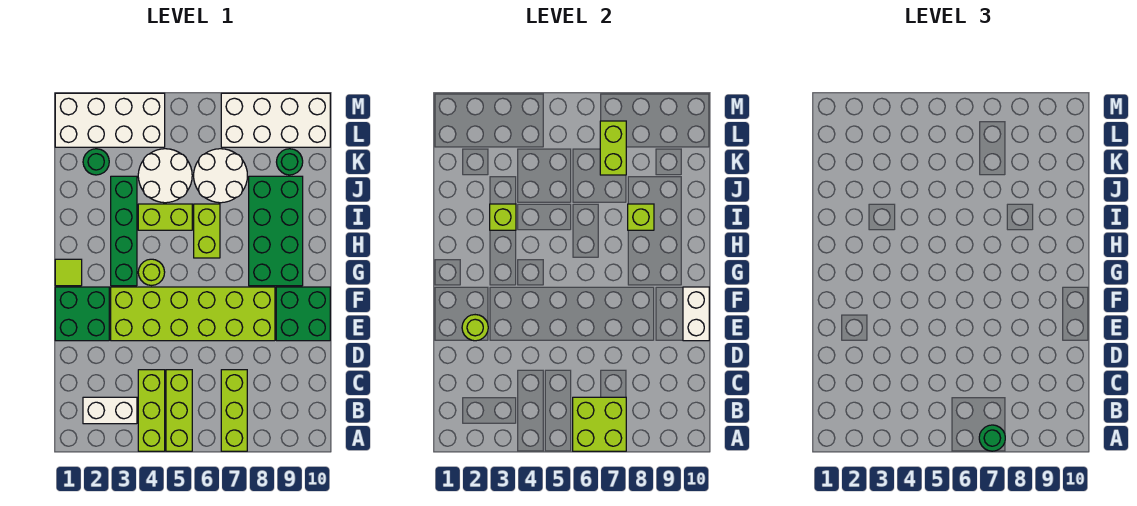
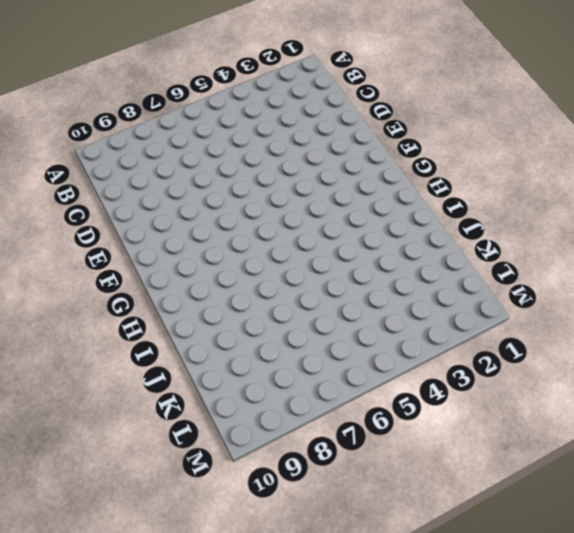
none -> lime 1x3 brick [138,370,165,451]
none -> lime 1x3 brick [166,370,192,451]
none -> lime 1x3 brick [221,370,247,451]

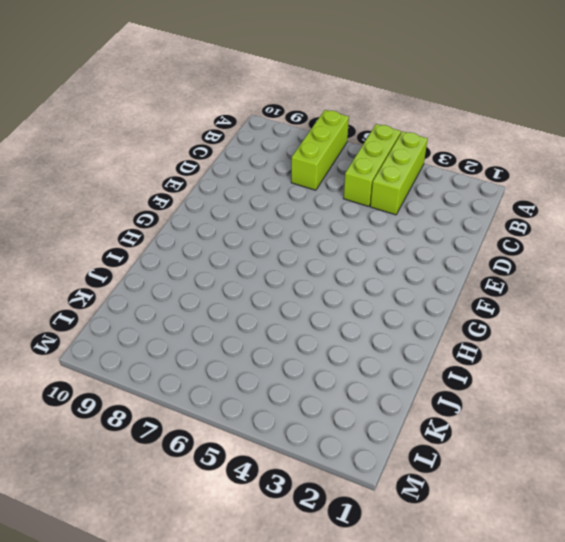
none -> white 1x2 brick [83,397,137,424]
none -> green 2x2 brick [55,287,109,341]
none -> lime 2x6 brick [111,287,275,341]

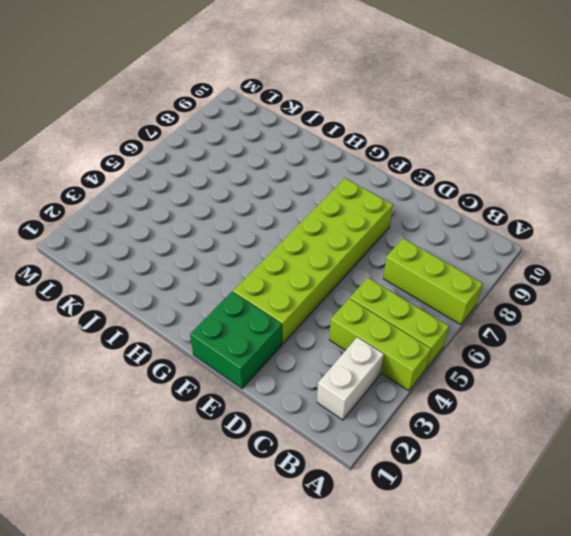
none -> green 2x2 brick [276,287,330,341]
none -> lime 1x1 tile [55,259,82,286]
none -> green 1x4 brick [111,176,137,286]

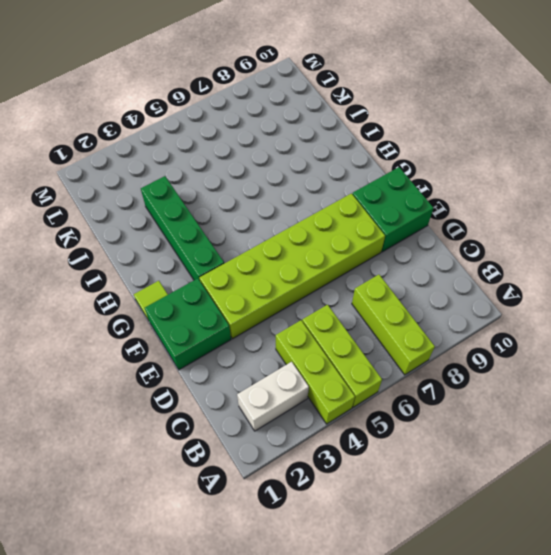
none -> lime 1x1 round brick [138,259,165,285]
none -> green 2x4 brick [249,176,303,286]
none -> lime 1x2 brick [194,204,220,258]

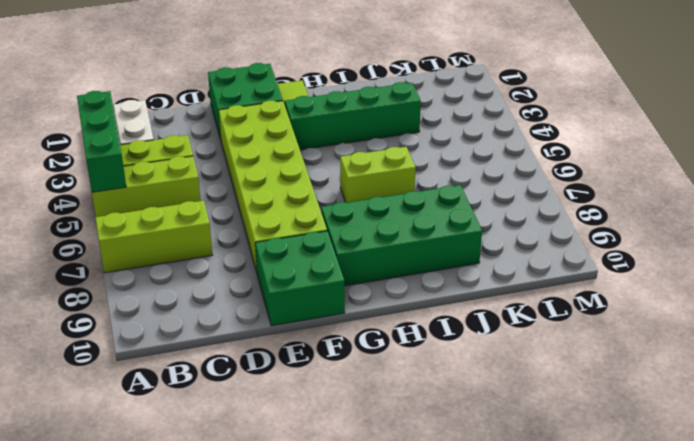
green 1x3 brick [77,91,126,192] -> none
none -> lime 1x1 round brick [138,259,165,285]
none -> lime 1x2 brick [138,204,192,230]
none -> white 2x2 round brick [138,149,192,203]

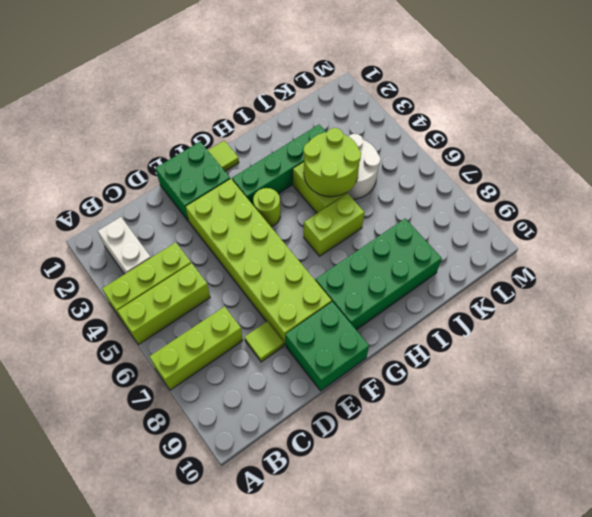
lime 1x1 tile [244,322,284,362] -> none
lime 2x2 round brick [303,128,361,197] -> none
none -> white 2x2 round brick [194,149,247,203]
none -> green 1x1 round brick [83,149,109,175]
none -> green 1x1 round brick [277,149,303,175]

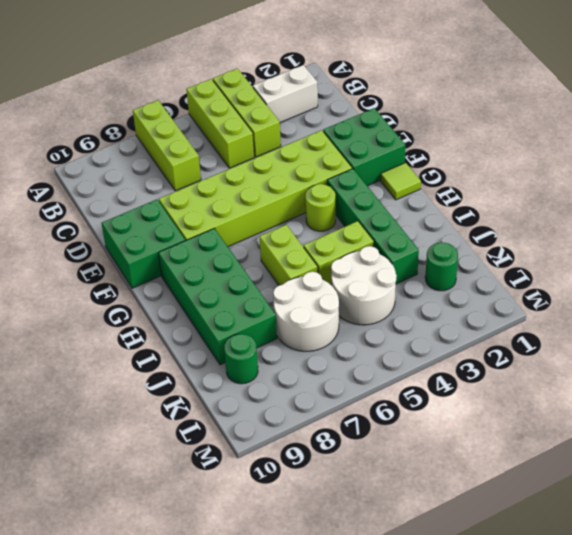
none -> white 2x4 brick [55,93,165,147]
none -> white 2x4 brick [221,93,330,147]
none -> lime 2x2 brick [573,397,626,451]

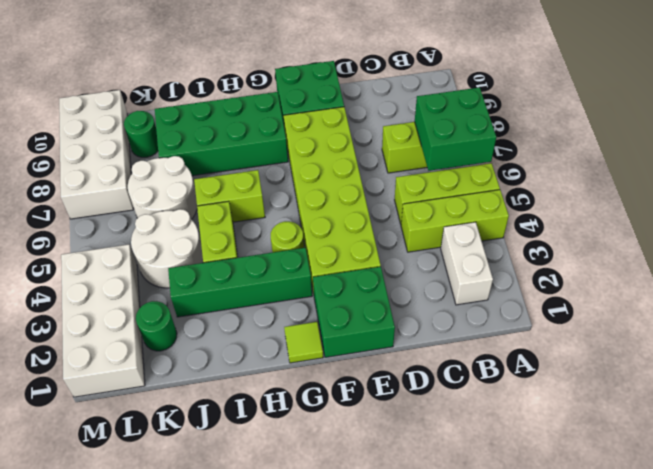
green 2x2 brick [415,87,496,171] -> lime 2x2 brick [573,397,626,451]
none -> lime 1x1 round brick [462,315,488,341]
none -> white 1x2 brick [683,287,709,341]
none -> lime 1x1 brick [490,204,516,230]

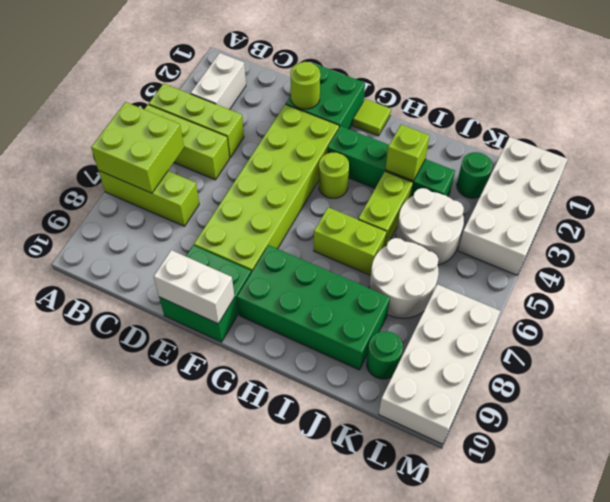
none -> lime 1x1 brick [628,204,654,230]
none -> lime 1x2 brick [600,121,626,175]
none -> green 1x1 round brick [979,425,1005,451]

